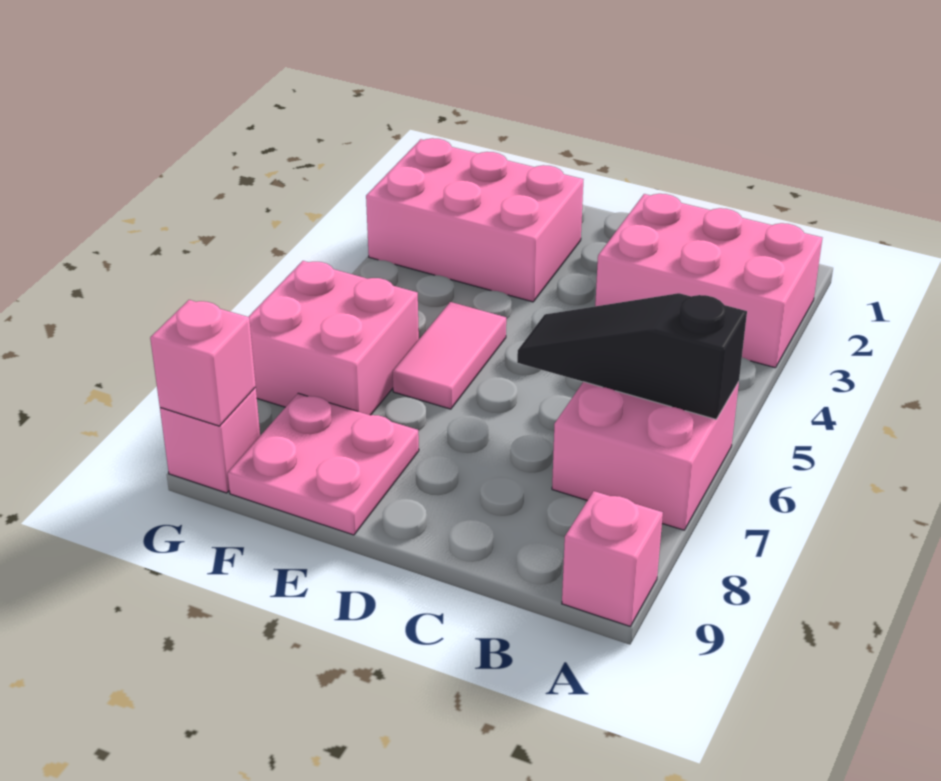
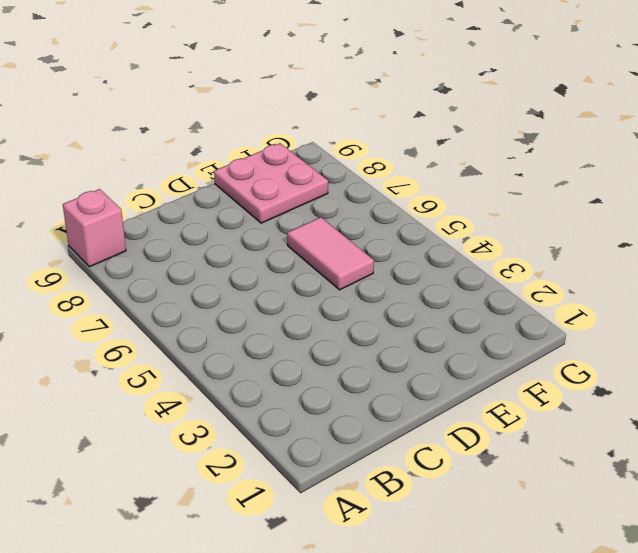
none -> pink 2x3 brick [595,194,822,368]
none -> pink 2x2 brick [552,382,739,530]

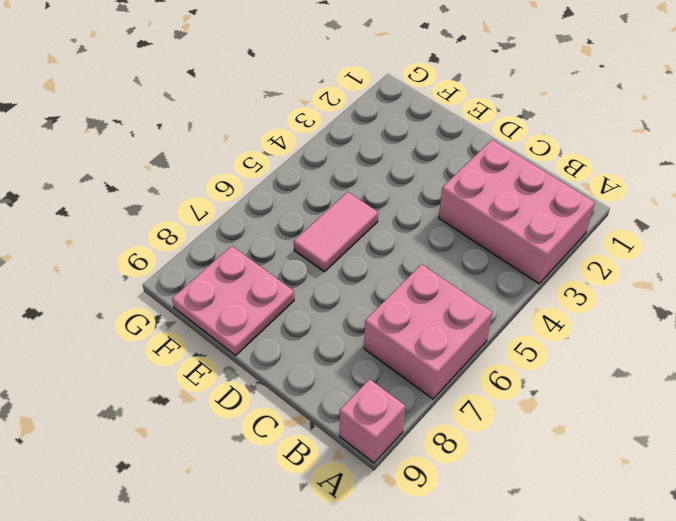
none -> pink 2x3 brick [366,138,583,302]
none -> pink 2x2 brick [249,261,419,415]

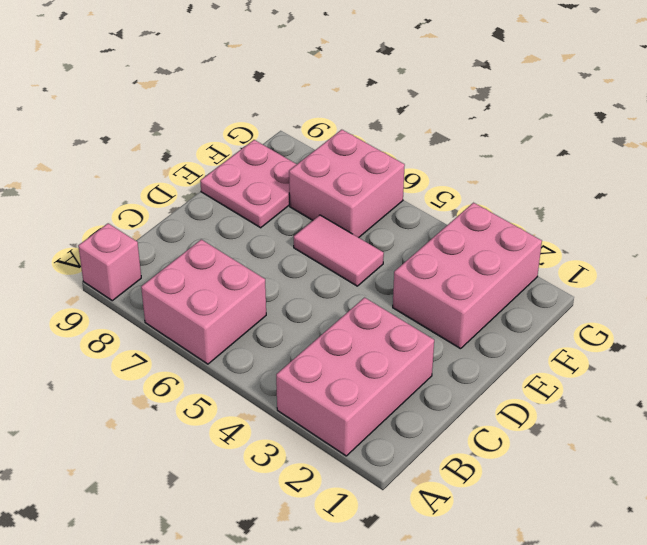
none -> pink 1x1 brick [160,388,260,493]
none -> black 1x3 slope [517,293,747,419]

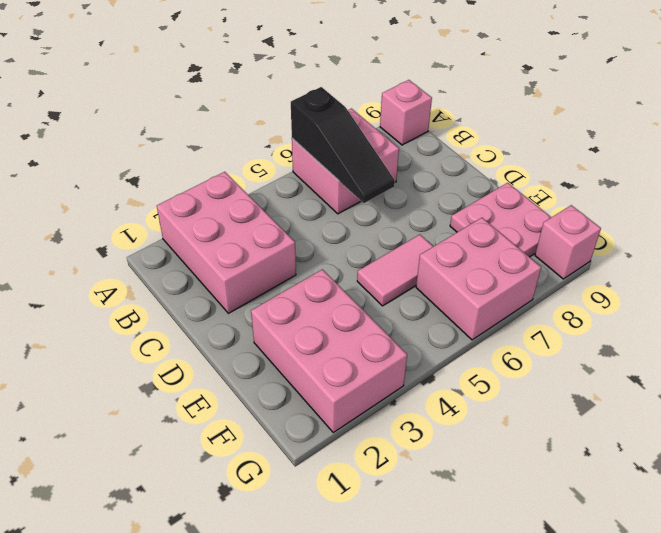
none -> pink 1x1 brick [150,300,256,426]

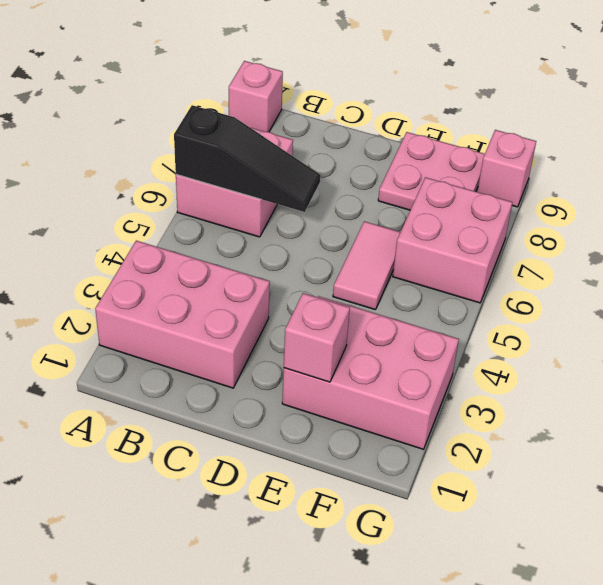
pink 1x1 brick [284,293,350,382] -> pink 1x1 brick moved to [150,300,256,426]

